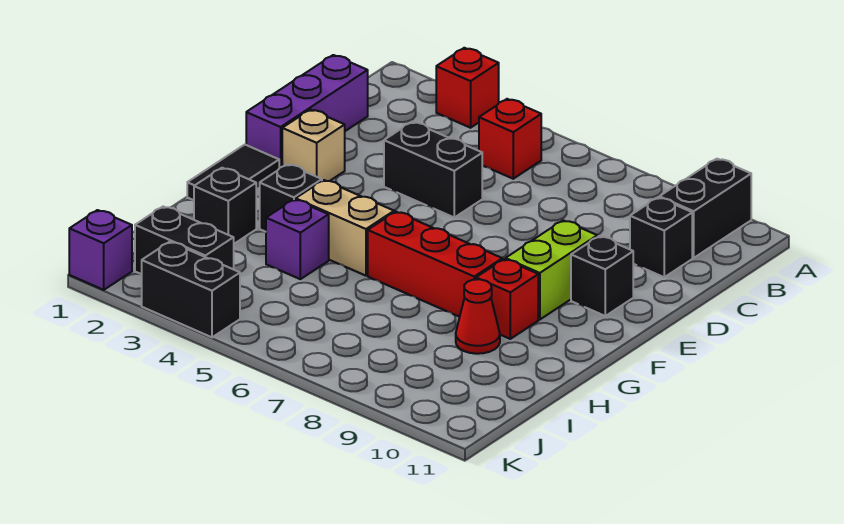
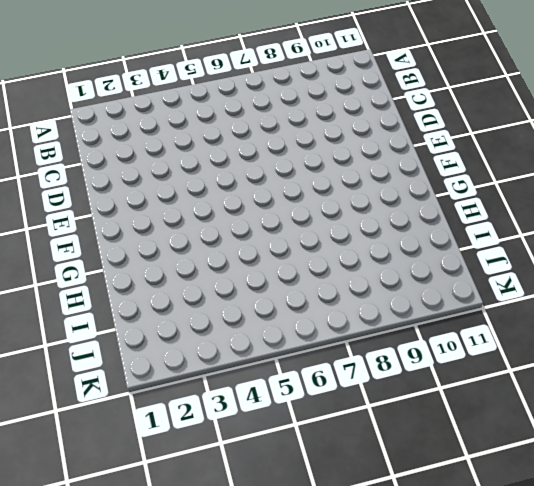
none -> red 1x1 brick [436,48,499,128]
none -> black 1x2 brick [659,159,751,258]
none -> red 1x1 brick [479,99,541,179]

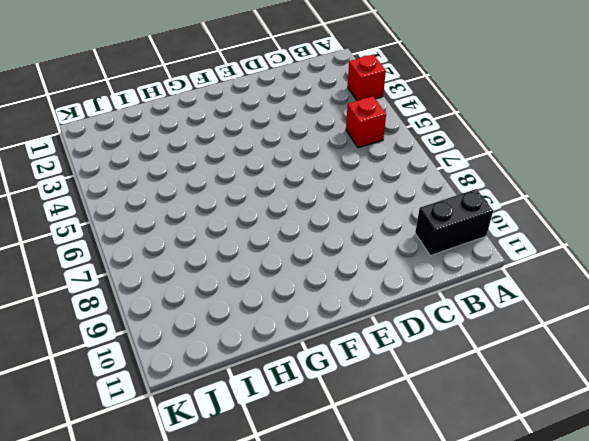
none -> purple 1x3 brick [246,55,368,168]
none -> black 1x1 brick [630,197,692,277]
none -> black 1x2 brick [384,122,482,217]

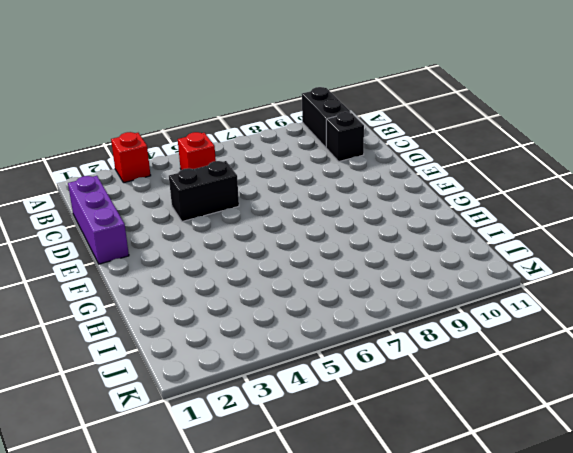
none -> tan 1x1 brick [282,110,345,181]
none -> lime 1x2 brick [506,220,597,320]
none -> black 1x1 brick [571,236,633,316]

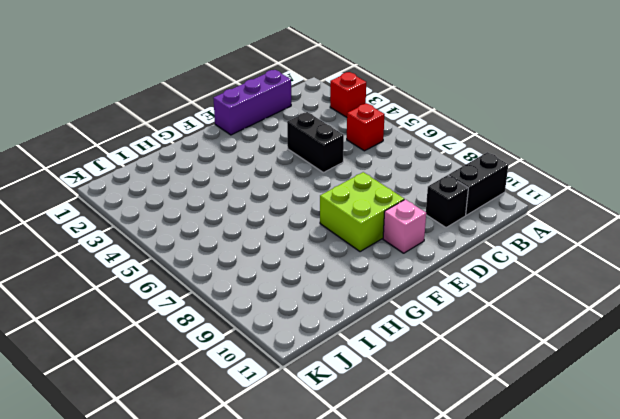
lime 2x2 brick [320,172,404,252] -> lime 1x2 brick [506,220,597,320]
pink 1x1 brick [383,199,426,253] -> black 1x1 brick [571,236,633,316]
none -> tan 1x1 brick [282,110,345,181]
none -> black 1x2 tile [187,145,279,200]
none -> black 1x1 brick [260,164,322,232]

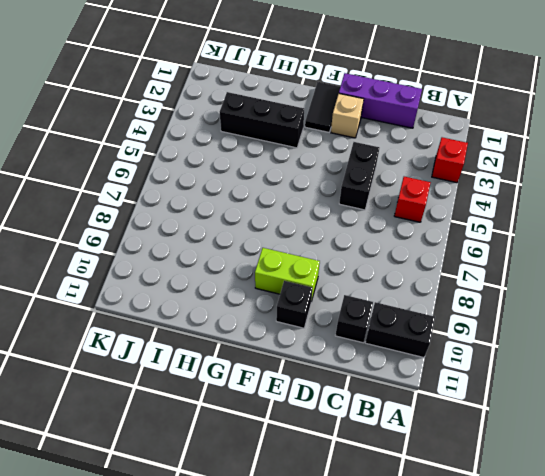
black 1x2 tile [305,82,340,132] -> black 1x2 tile turned to [187,145,279,200]
black 1x3 brick [220,92,304,148] -> black 1x1 brick [260,164,322,232]
none -> tan 1x2 brick [296,180,394,276]
none -> red 1x3 brick [368,212,502,317]
none -> red 1x1 brick [476,259,538,339]

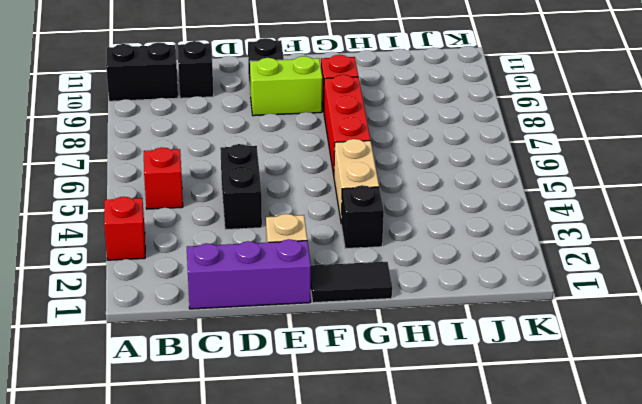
none -> black 1x1 brick [194,168,256,244]
none -> purple 1x1 brick [266,199,329,279]
none -> red 1x1 cone [456,279,500,354]

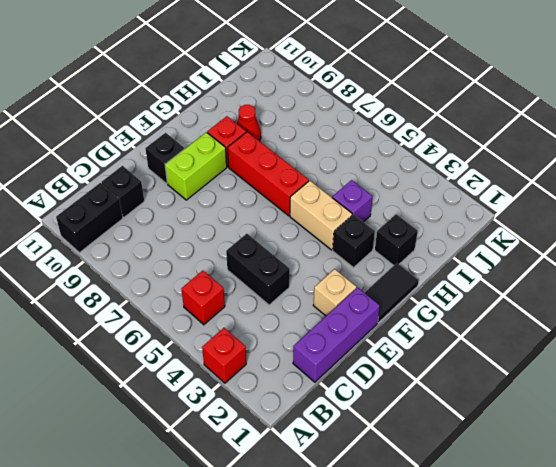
none -> black 1x2 brick [135,207,234,274]
none -> purple 1x1 brick [69,210,132,290]
none -> black 1x2 brick [141,242,240,337]

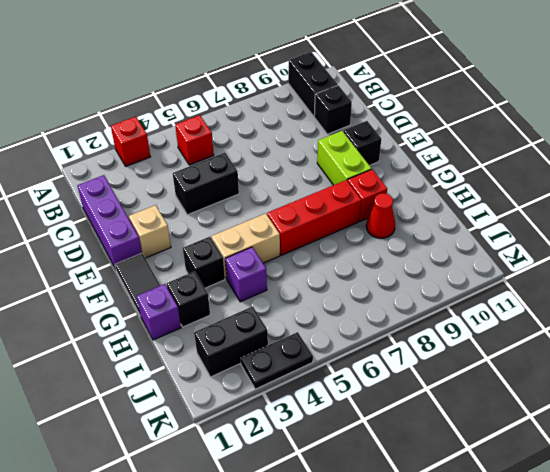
purple 1x1 brick [137,284,181,340] -> purple 1x1 brick moved to [69,210,132,290]
black 1x2 plate [241,332,313,389] -> black 1x2 brick [141,242,240,337]

